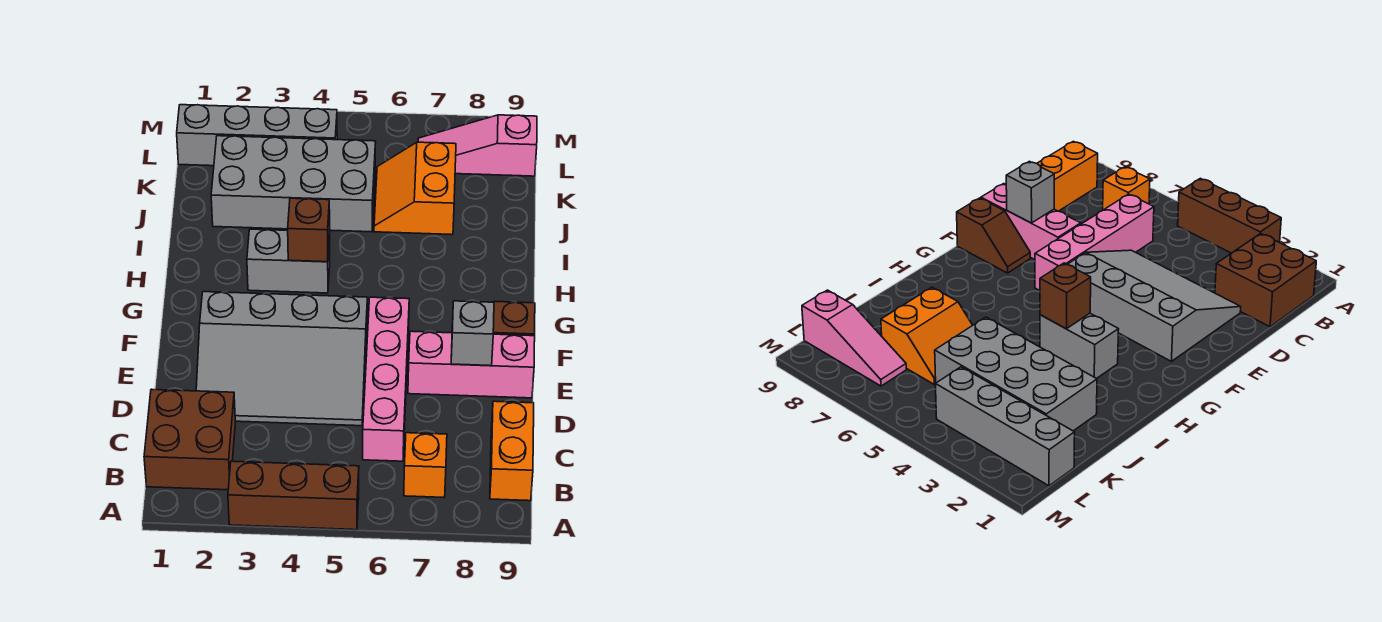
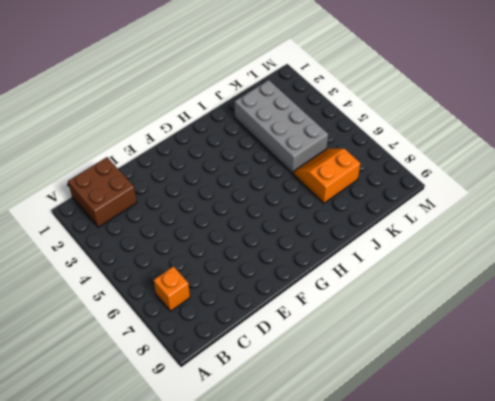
none -> brown 1x3 brick [228,461,359,530]
none -> orange 1x2 brick [490,401,534,501]
none -> pink 1x4 brick [363,297,409,461]

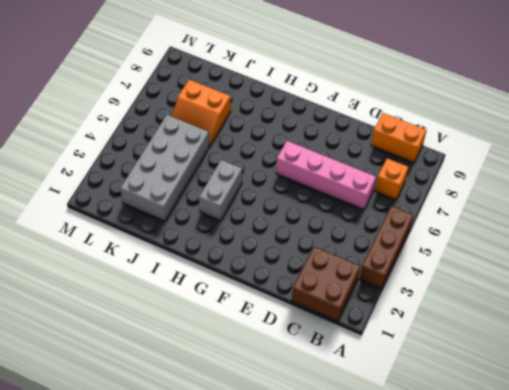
none -> grey 3x4 slope [196,292,367,426]
none -> pink 1x3 brick [408,331,535,398]
none -> brown 1x2 slope [493,302,535,336]

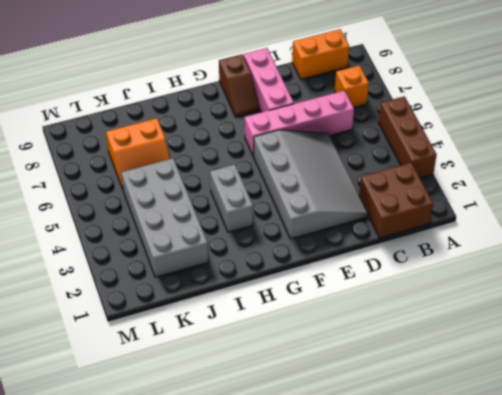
none -> grey 1x4 brick [177,105,337,166]
none -> pink 1x3 slope [418,115,537,176]
none -> grey 1x1 brick [451,301,494,366]

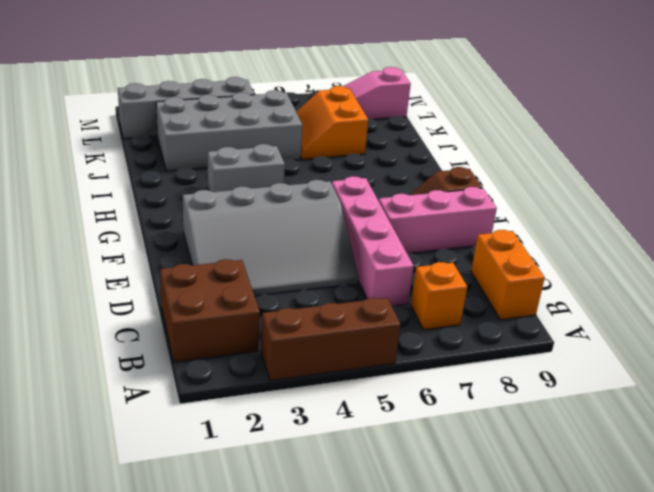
none -> grey 1x1 brick [451,301,494,366]
none -> brown 1x1 brick [288,198,330,262]

